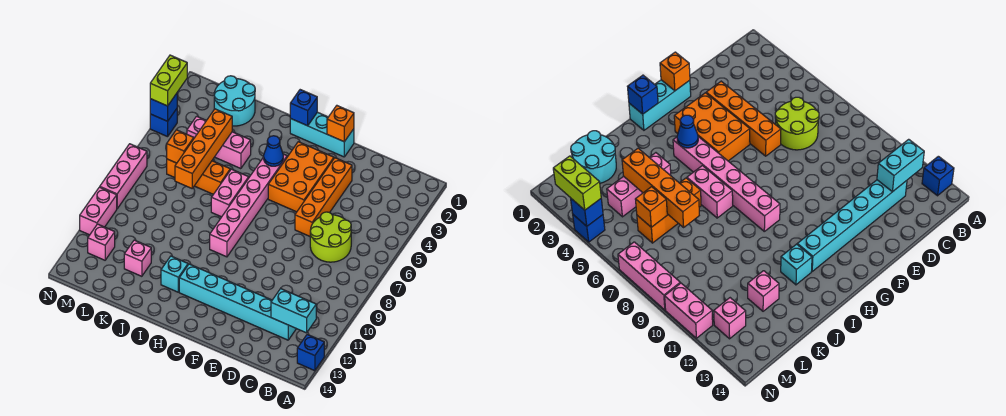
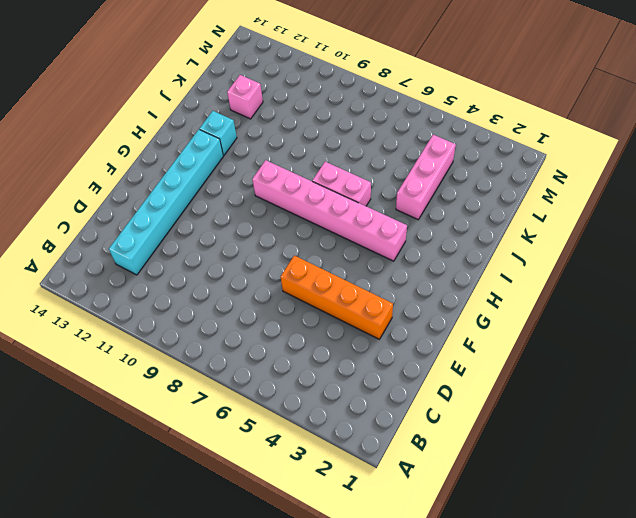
none -> blue 1x1 brick [297,334,324,371]
none -> lime 2x2 round brick [310,212,351,262]
none -> cyan 1x3 brick [290,112,354,157]

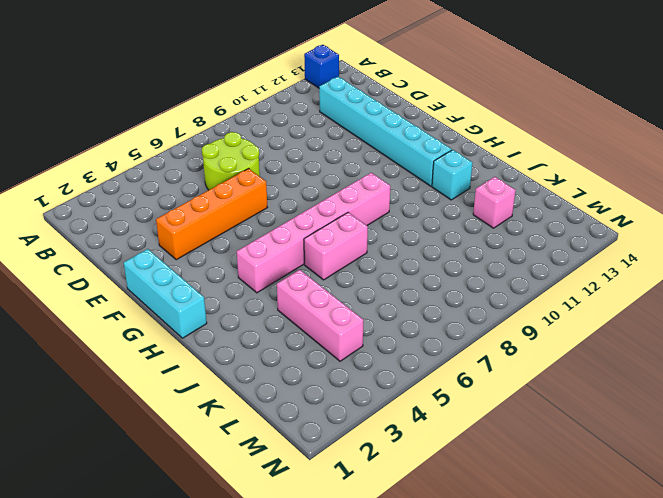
none -> orange 2x3 brick [268,142,334,212]
none -> orange 1x3 brick [167,159,230,194]
none -> cyan 2x2 round brick [214,76,255,126]

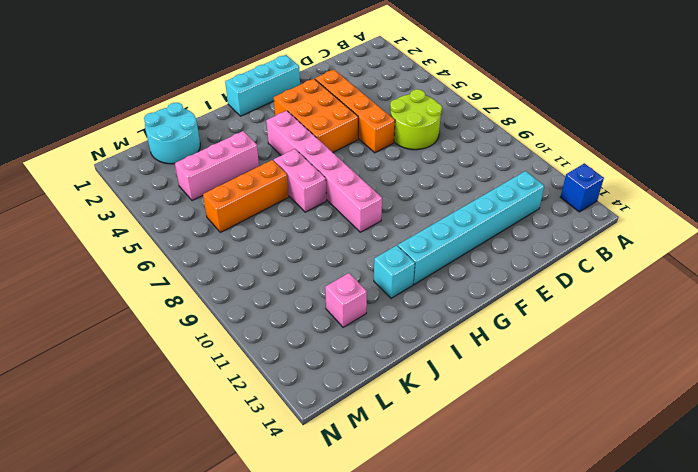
none -> pink 1x1 brick [88,224,115,260]
none -> blue 1x1 brick [150,109,177,137]
none -> pink 1x3 brick [100,144,147,209]

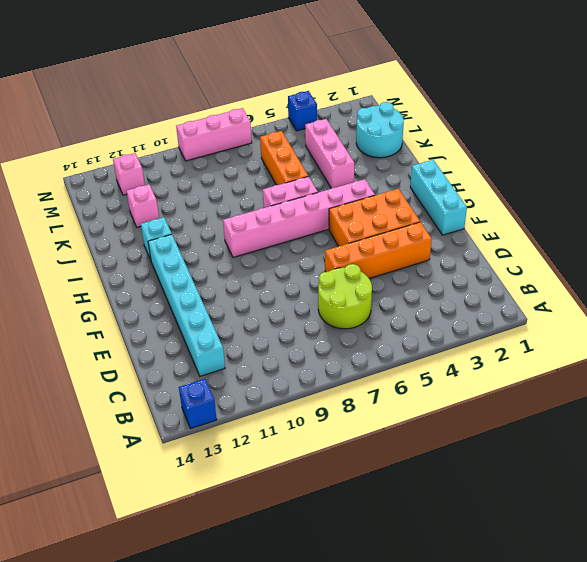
none -> pink 1x2 brick [80,187,117,235]
none -> cyan 1x2 brick [271,289,316,333]
none -> orange 1x1 brick [327,106,354,142]

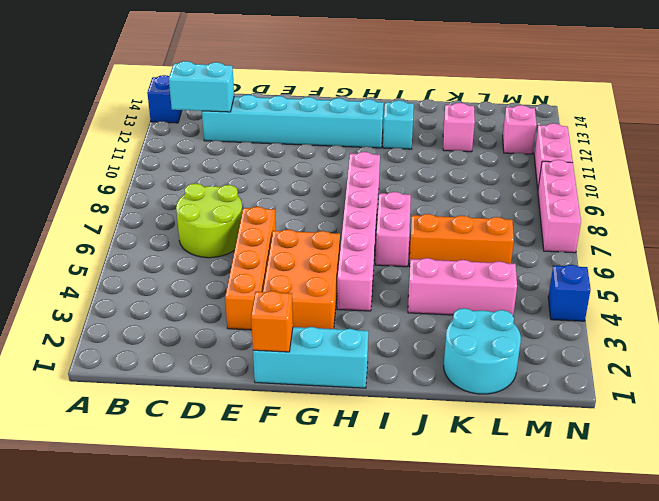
none -> blue 1x1 brick [290,90,317,126]
none -> blue 1x1 cone [264,136,283,166]
none -> orange 1x4 brick [175,109,232,188]

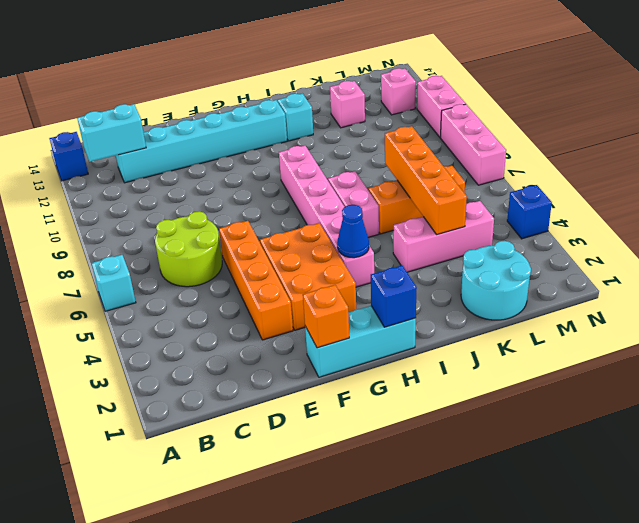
cyan 1x1 brick [92,255,136,311] -> none
none -> orange 1x1 brick [167,130,194,163]
none -> blue 1x1 brick [150,93,177,121]
none -> lime 1x2 brick [150,55,187,106]

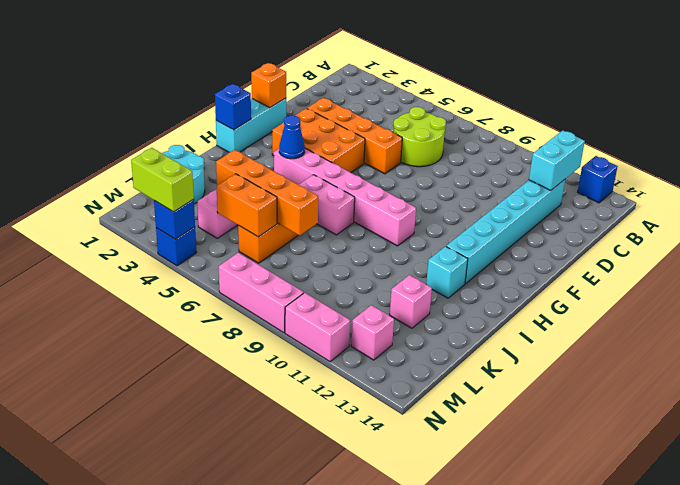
orange 1x2 brick [217,174,277,237] -> orange 1x1 brick [167,130,194,163]

